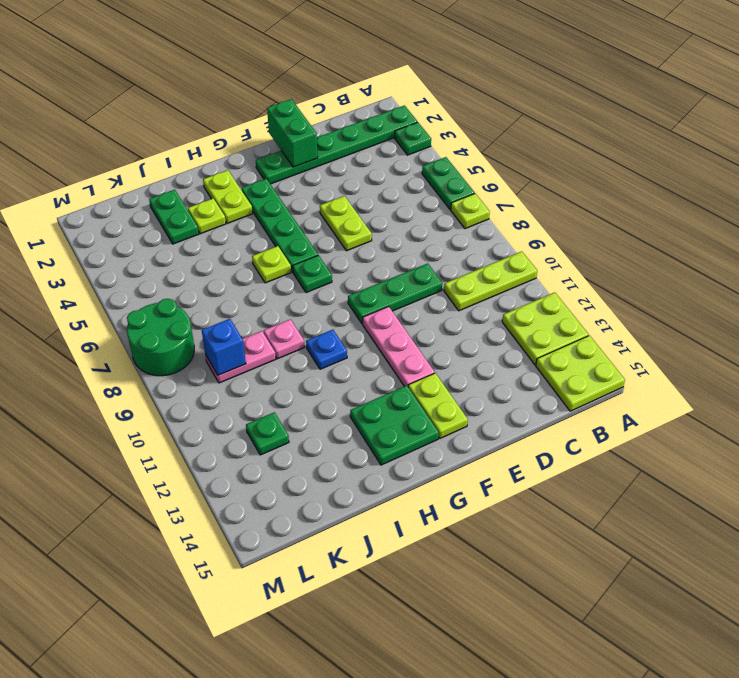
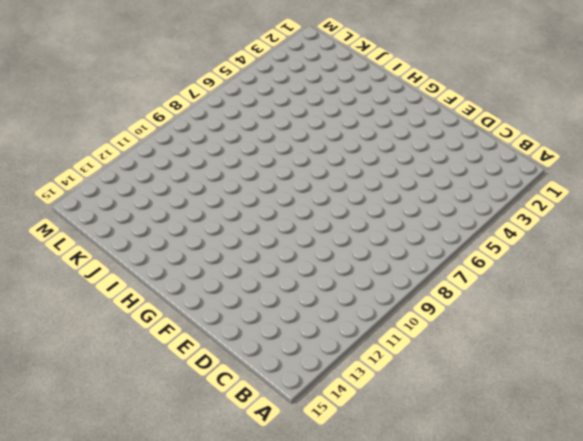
none -> green 1x6 plate [256,105,417,184]
none -> green 1x1 plate [395,122,431,155]
none -> green 1x2 plate [422,157,475,210]

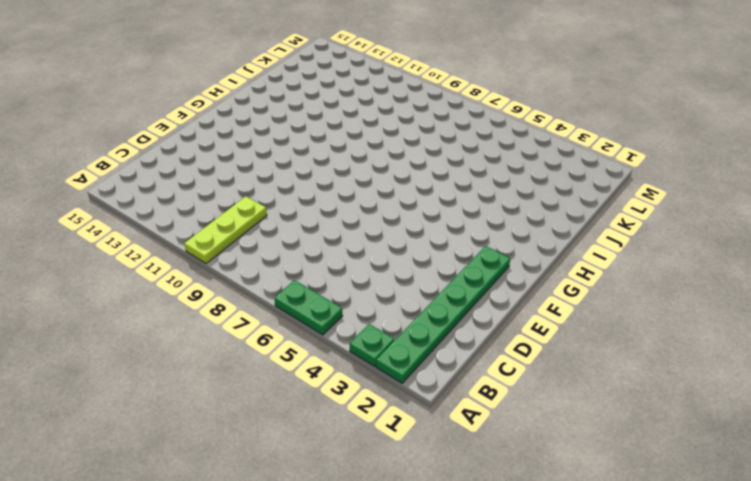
none -> lime 1x1 plate [451,194,490,229]
none -> lime 2x2 plate [502,292,589,365]
none -> lime 2x2 plate [536,336,625,411]

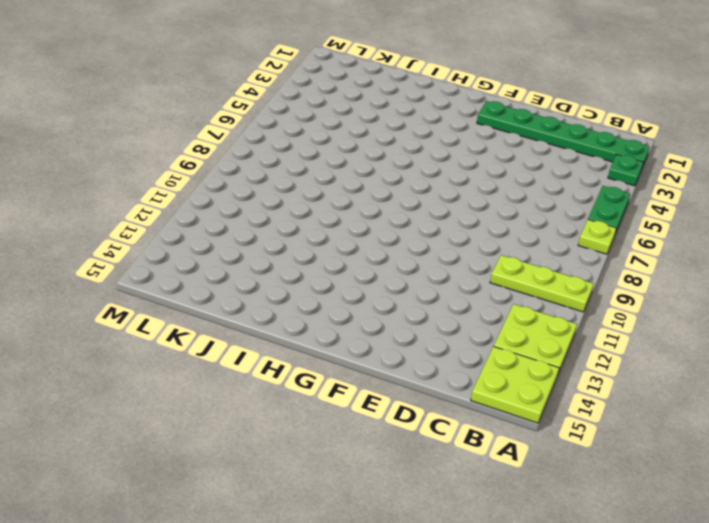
none -> green 1x3 plate [348,263,442,324]
none -> lime 1x2 plate [320,196,372,251]
none -> pink 1x3 plate [363,306,435,386]

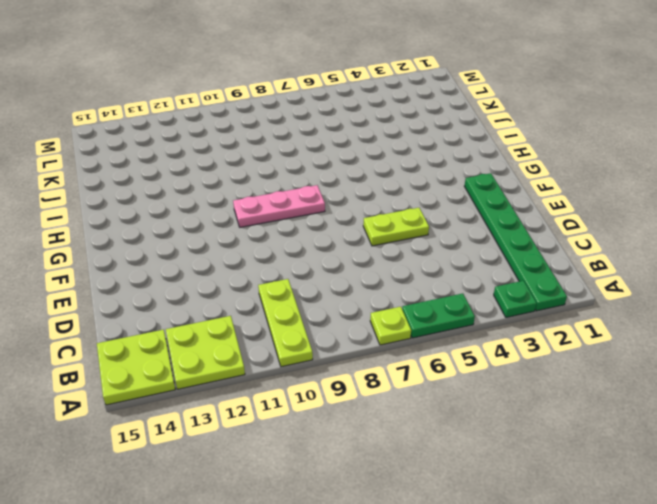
pink 1x3 plate [233,185,325,227] -> pink 1x3 plate moved to [363,306,435,386]
none -> green 1x3 plate [348,263,442,324]
none -> lime 1x2 plate [408,373,468,438]
none -> green 1x4 plate [242,179,318,272]

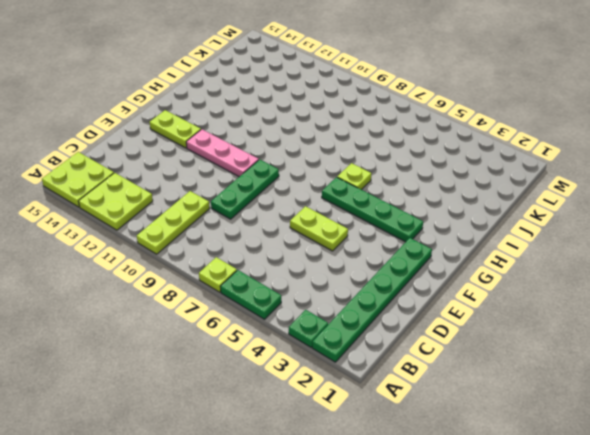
none -> green 1x1 plate [293,255,332,293]
none -> green 2x2 plate [350,386,439,465]
none -> lime 1x2 plate [203,170,253,223]

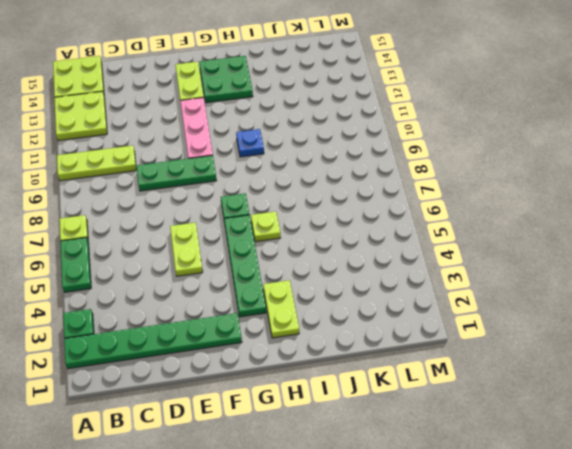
none -> lime 1x1 plate [188,198,226,234]
none -> pink 1x1 plate [264,319,304,359]
none -> green 1x2 plate [149,190,199,244]

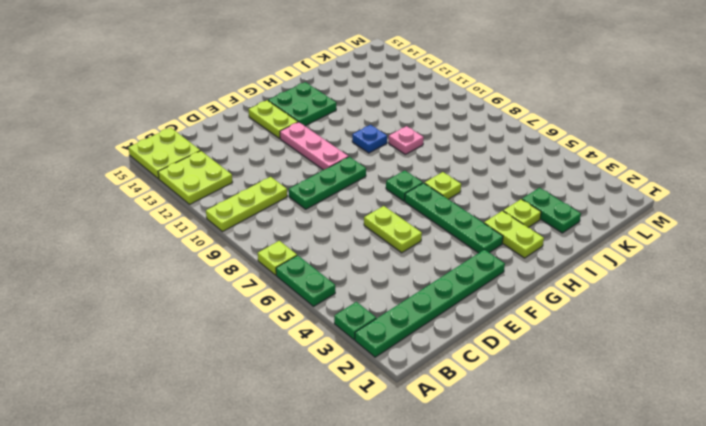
none -> pink 1x2 plate [205,331,276,383]
none -> green 1x1 plate [246,412,289,455]
none -> green 2x2 round brick [127,299,194,376]

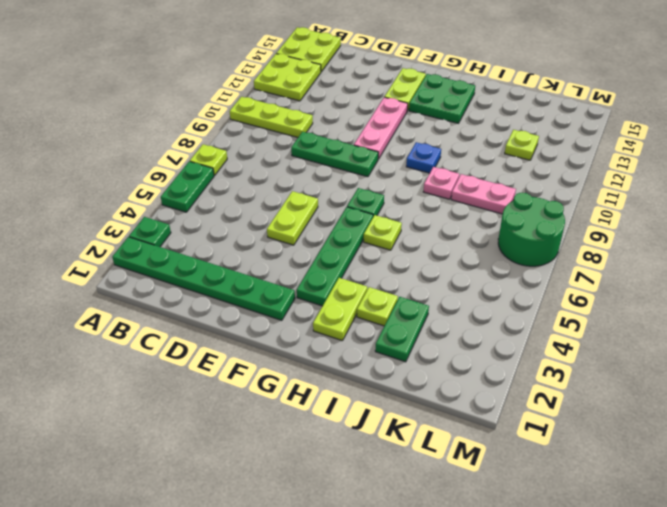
lime 1x1 plate [505,130,539,160] -> green 1x1 plate [246,412,289,455]
none -> green 1x2 brick [267,99,318,167]
none -> blue 1x1 brick [202,319,246,375]

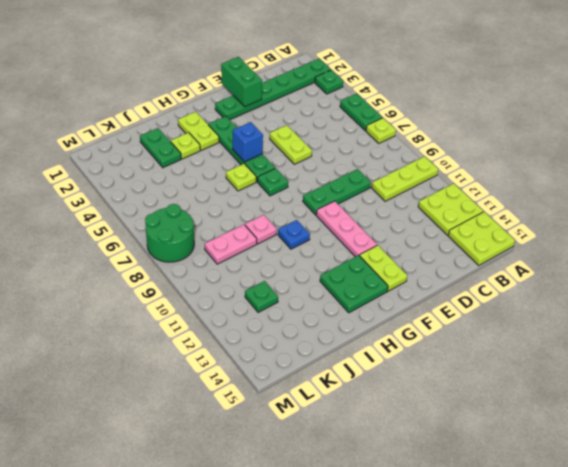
blue 1x1 brick [233,122,263,162] -> blue 1x1 brick moved to [202,319,246,375]

